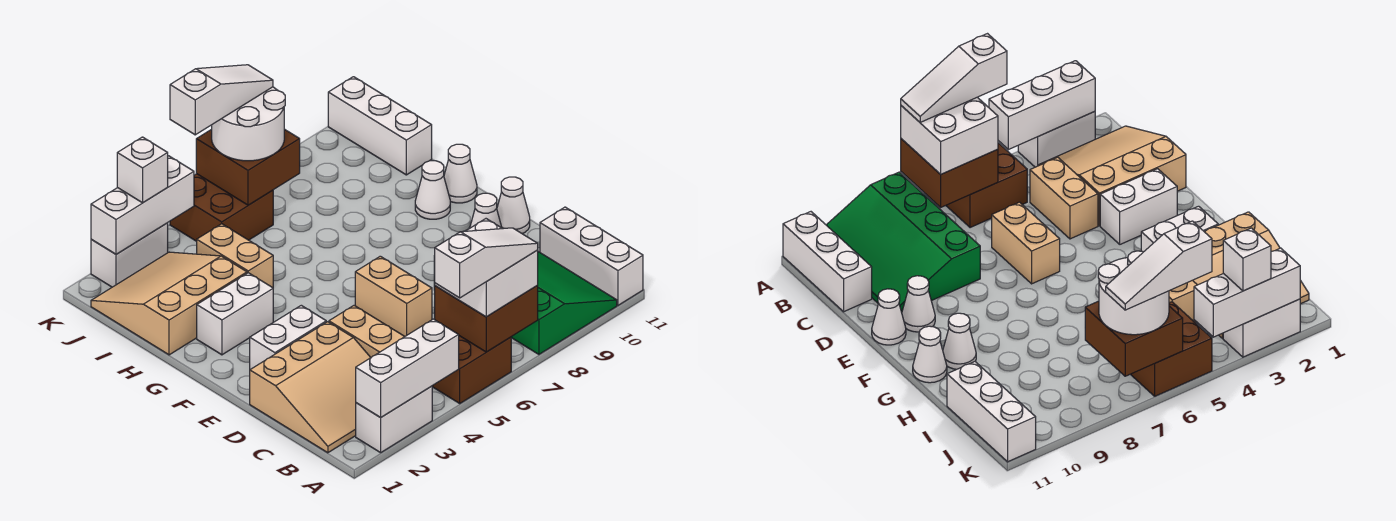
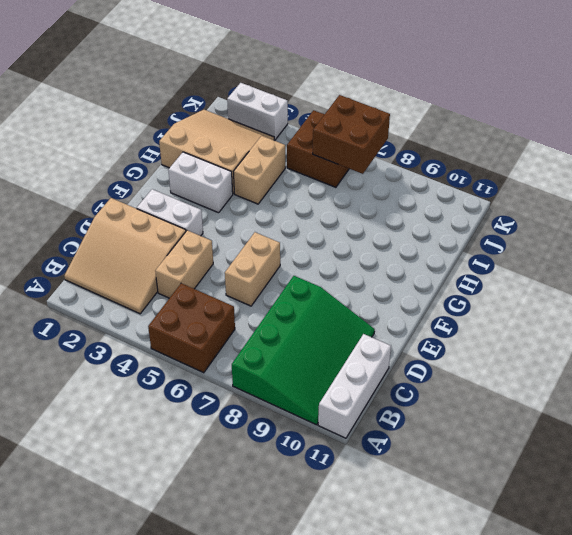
none -> white 1x2 brick [356,386,432,453]
none -> white 1x1 cone [470,193,502,228]
none -> white 1x1 cone [497,177,530,234]

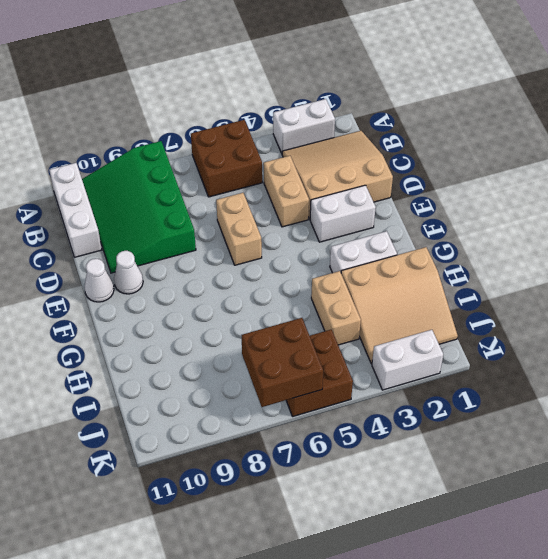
none -> white 1x1 cone [415,161,450,219]
none -> white 1x1 cone [444,144,477,203]
none -> white 1x3 brick [328,77,432,175]

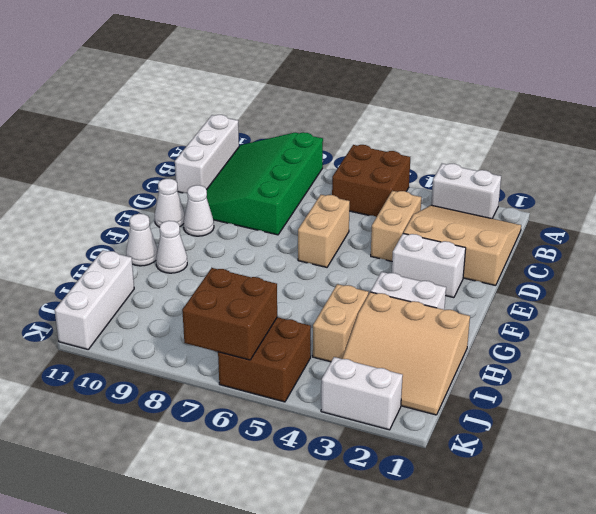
none -> white 1x3 brick [356,319,459,418]
none -> brown 2x2 brick [435,286,538,352]
none -> white 1x3 brick [91,156,194,254]

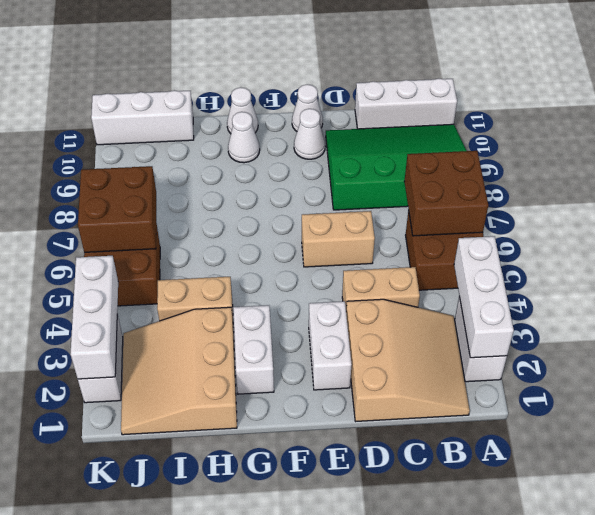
none -> white 2x2 brick [435,219,538,317]
none -> white 2x2 round brick [212,87,285,161]
none -> white 1x1 brick [117,137,168,203]

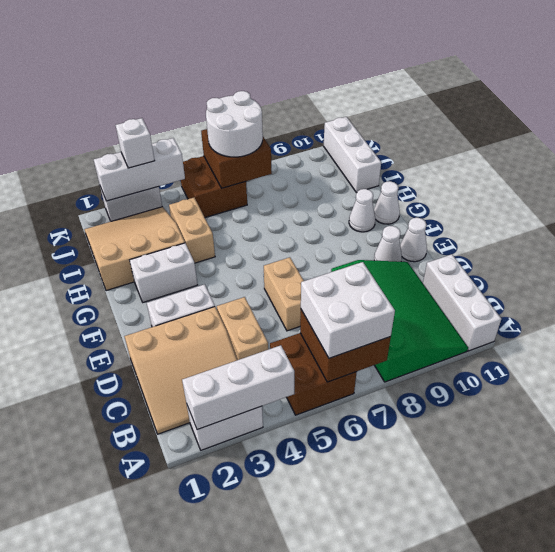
none -> white 1x3 slope [435,228,538,298]
none -> white 1x3 slope [170,65,273,135]

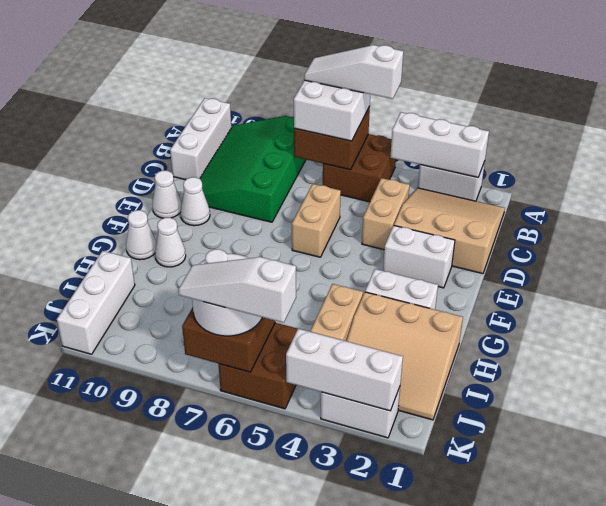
none -> white 1x1 brick [117,137,168,203]

